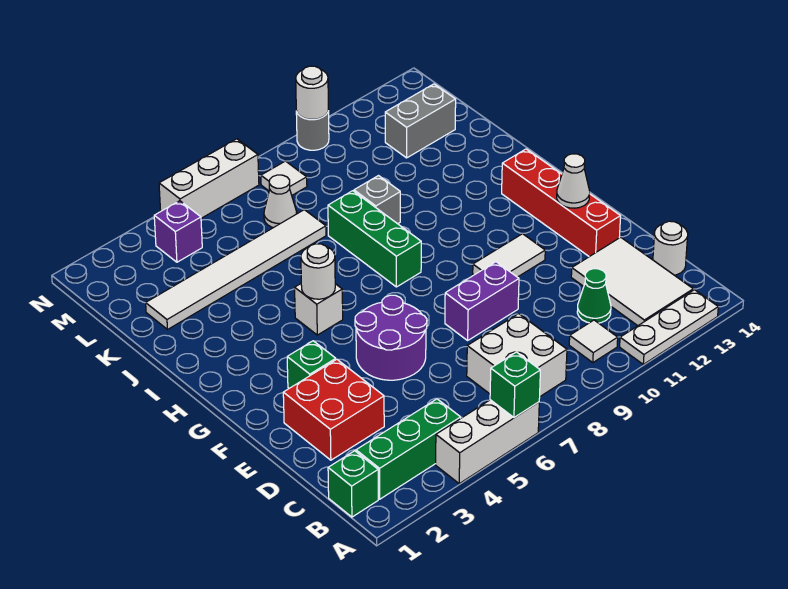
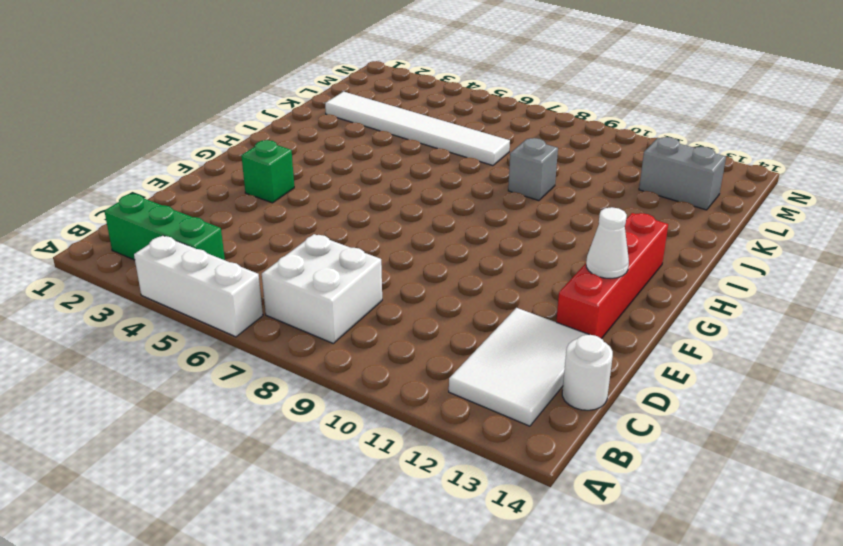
none -> white 1x3 plate [620,290,718,364]
none -> green 1x1 brick [328,451,378,517]
none -> white 1x1 tile [569,320,618,362]

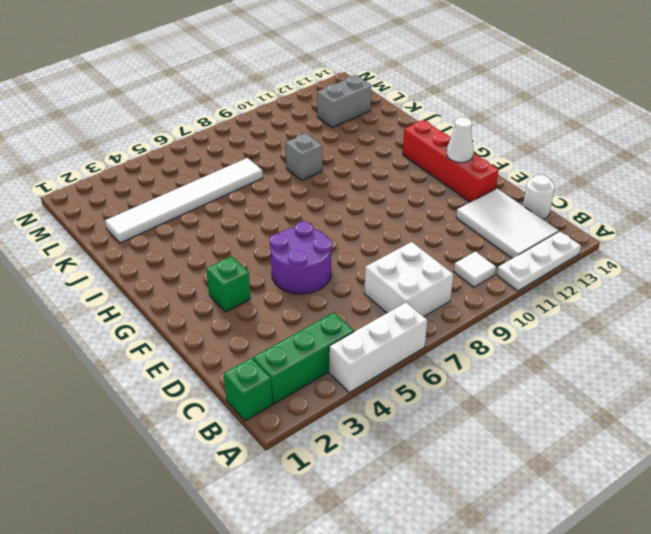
none -> green 1x1 cone [577,269,611,323]
none -> red 2x2 brick [283,359,384,460]
none -> purple 1x2 brick [445,262,519,340]

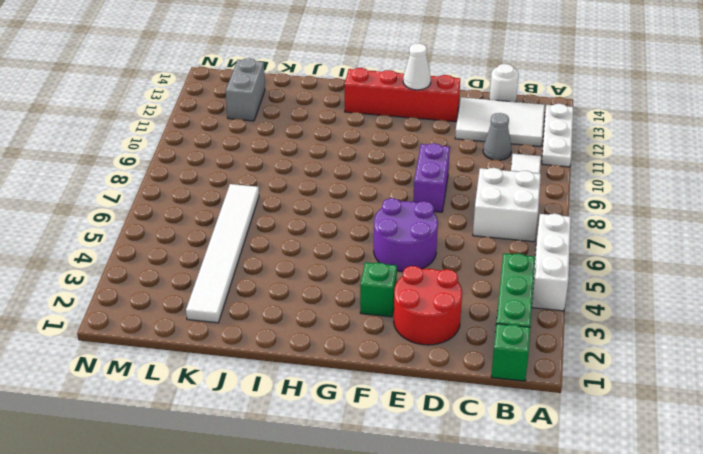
grey 1x1 cone [483,113,512,160] -> green 1x1 cone [577,269,611,323]
red 2x2 round brick [394,266,462,345] -> red 2x2 brick [283,359,384,460]
none -> white 1x2 tile [473,234,545,277]
none -> white 1x1 brick [295,284,343,335]
none -> green 1x3 brick [328,191,421,287]

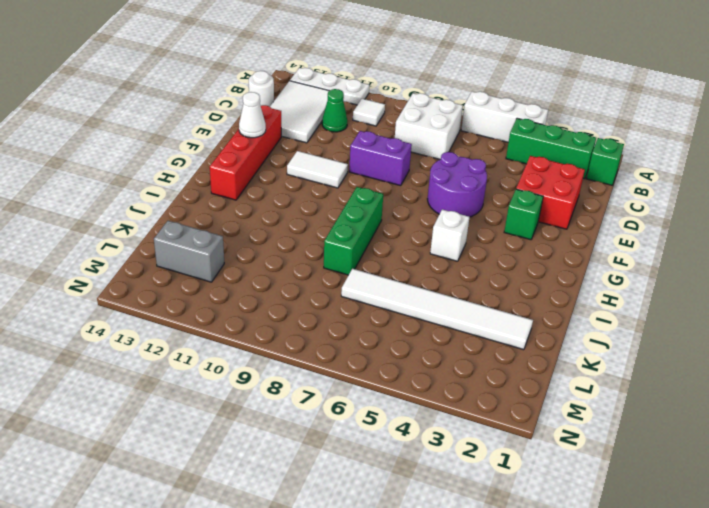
none -> grey 1x1 brick [354,176,400,224]
none -> white 1x1 cone [264,175,297,228]
none -> purple 1x1 brick [154,201,202,262]

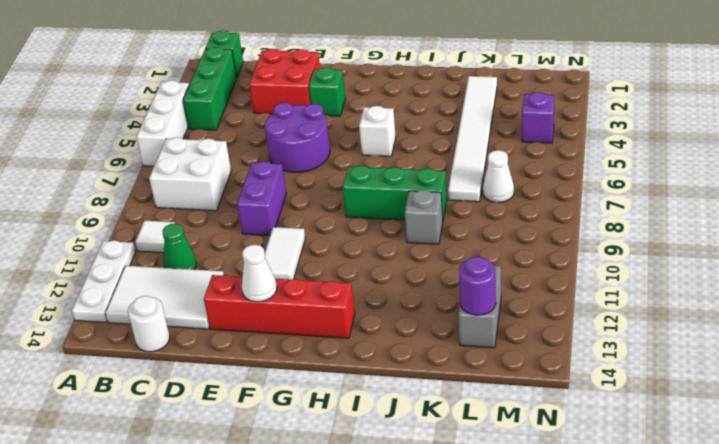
purple 1x1 round brick [459,256,496,315] -> none
none -> white 1x1 tile [261,161,307,195]
none -> white 1x3 brick [159,139,259,218]
none -> grey 1x1 round brick [296,111,329,150]

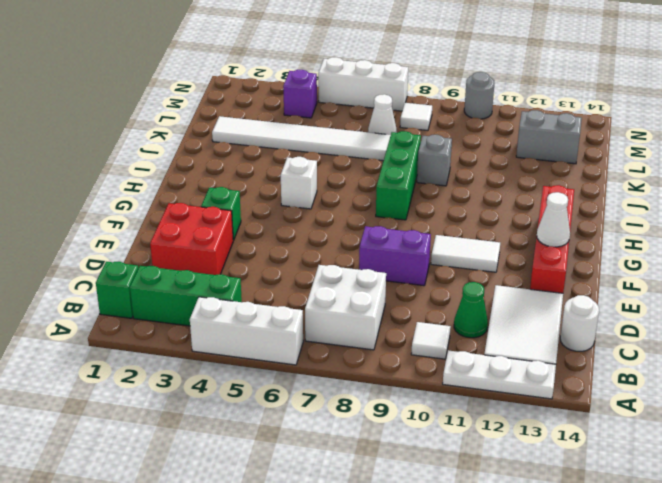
none -> purple 2x2 round brick [355,295,427,380]
none -> green 1x1 brick [490,352,540,418]
none -> white 1x1 round brick [301,244,335,299]

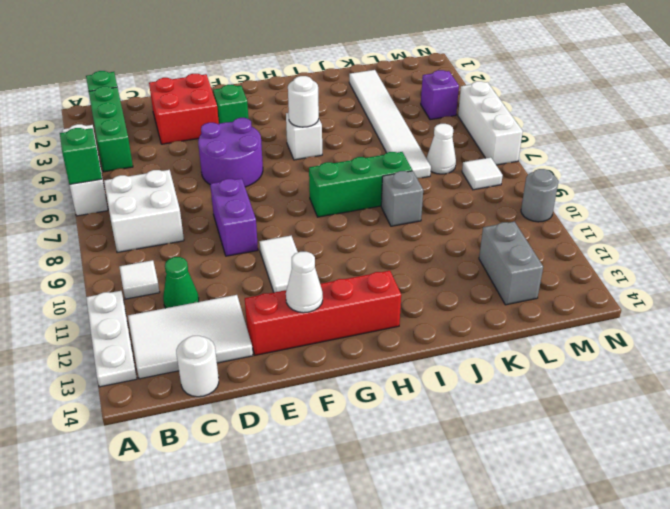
none -> white 1x1 round brick [296,66,328,119]

